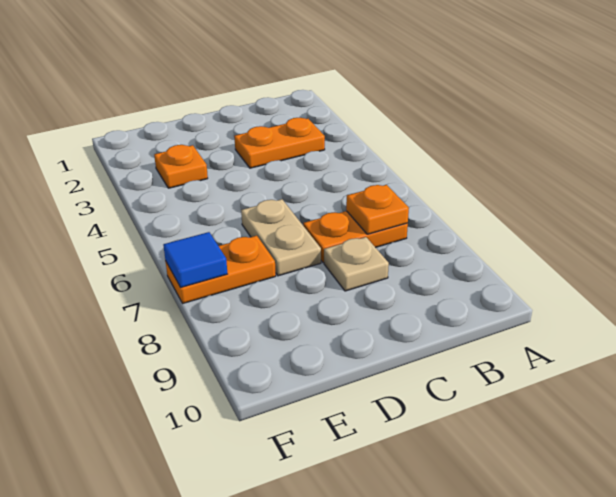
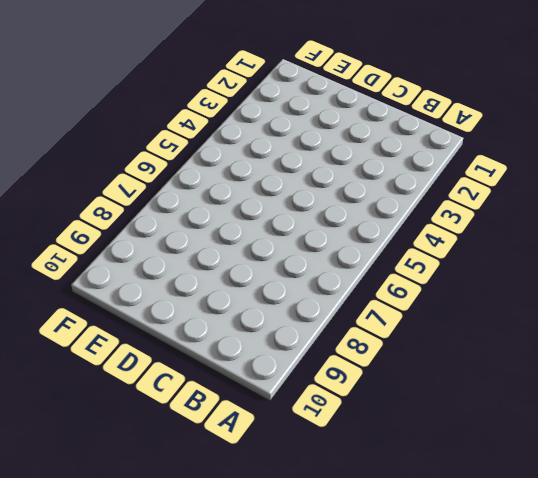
none -> orange 1x2 plate [234,118,325,168]
none -> orange 1x2 plate [303,211,408,263]

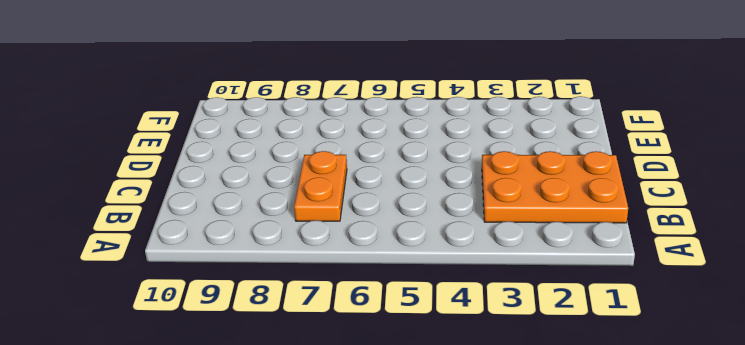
orange 2x3 plate [482,151,628,223] -> orange 1x2 plate [234,118,325,168]
none -> tan 1x1 plate [324,237,389,291]
none -> tan 1x2 plate [241,199,321,276]

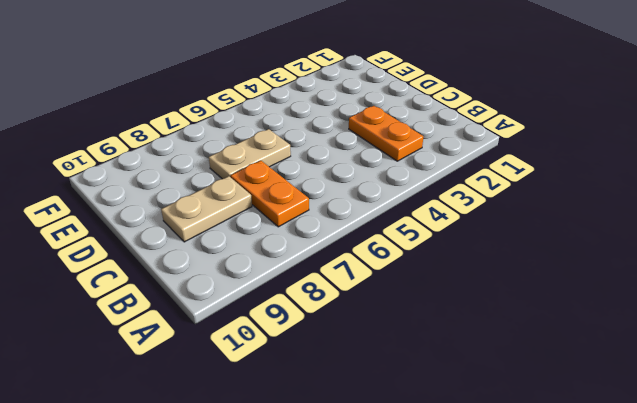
tan 1x2 plate [161,176,252,242] -> tan 1x1 plate [324,237,389,291]
none -> orange 1x1 plate [154,145,208,188]
none -> orange 1x2 plate [166,236,276,303]

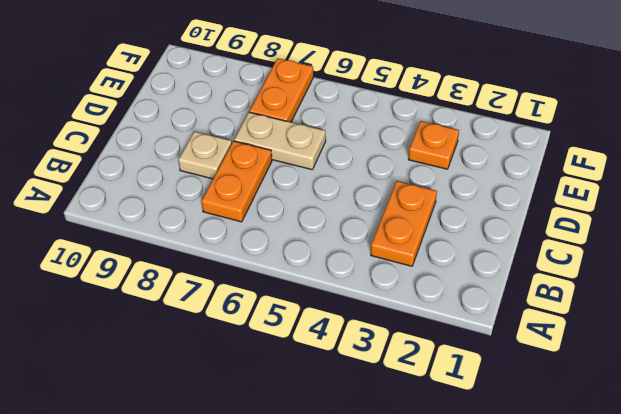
none -> orange 1x1 plate [346,185,409,234]
none -> blue 1x1 tile [163,232,227,287]

